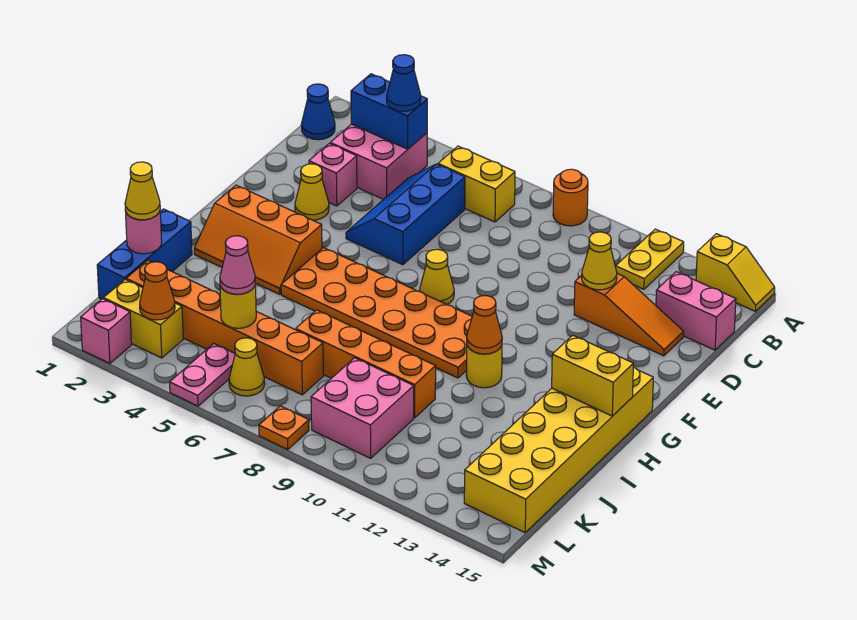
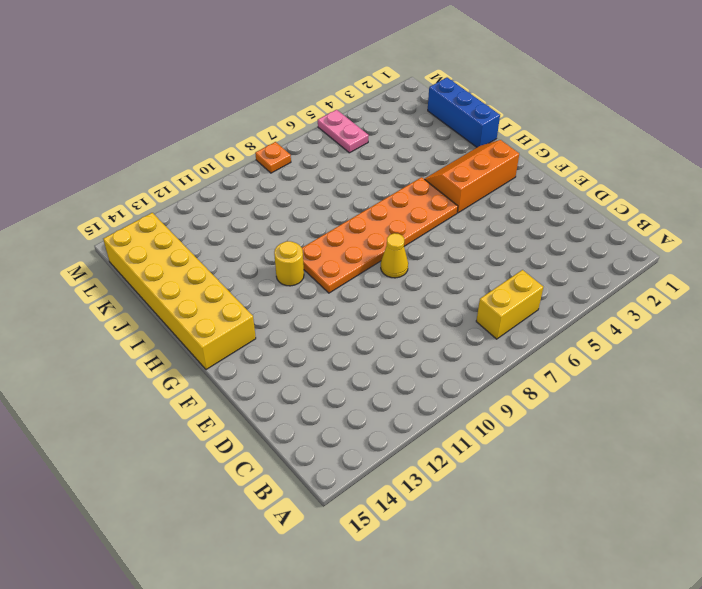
none -> orange 1x1 round brick [553,169,588,226]
none -> yellow 1x2 plate [616,229,684,289]
none -> yellow 1x2 slope [696,234,775,311]
none -> blue 1x1 cone [301,84,335,140]

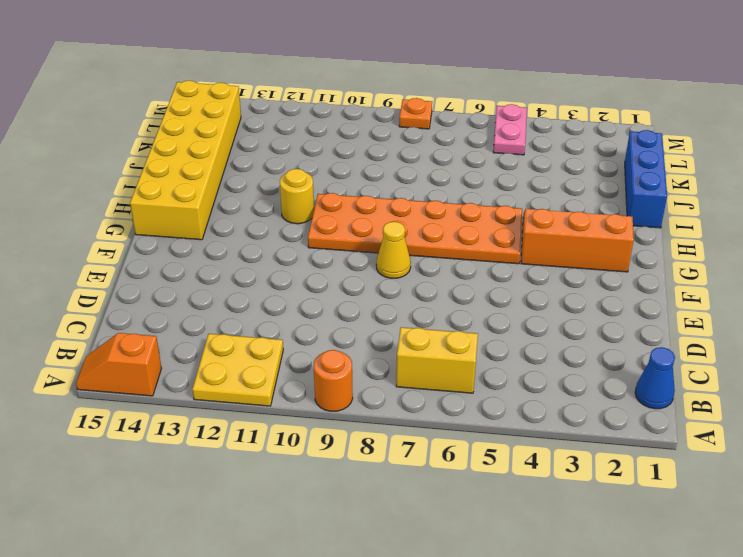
yellow 2x2 plate [192,334,283,406] -> yellow 1x2 plate [616,229,684,289]
orange 1x2 slope [76,333,161,396] -> yellow 1x2 slope [696,234,775,311]
none -> pink 2x2 brick [330,124,427,199]
none -> blue 2x3 slope [346,164,465,265]
none -> pink 1x2 brick [656,272,736,350]
none -> pink 1x1 brick [309,143,357,206]

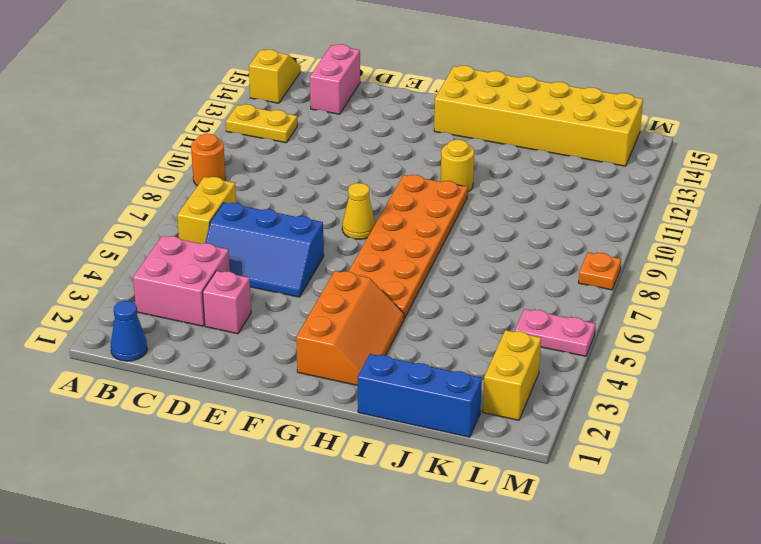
none -> orange 1x3 slope [574,274,684,356]
none -> yellow 1x1 cone [295,164,329,220]
none -> orange 1x4 brick [296,310,436,418]
none -> orange 1x6 brick [126,260,323,395]

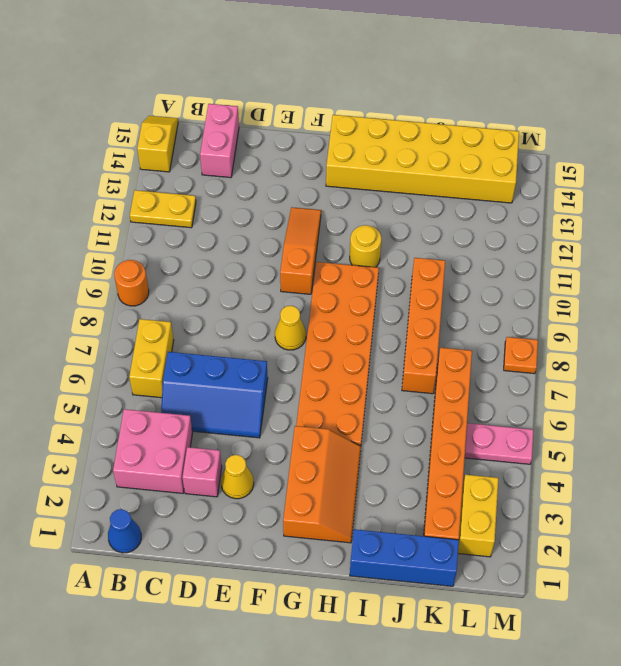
orange 1x3 slope [280,207,321,294] -> orange 1x3 slope moved to [574,274,684,356]
none -> pink 2x2 brick [311,358,414,458]
none -> yellow 1x1 cone [229,338,265,396]
none -> pink 1x1 brick [81,299,132,363]
none -> blue 1x2 brick [351,74,427,149]

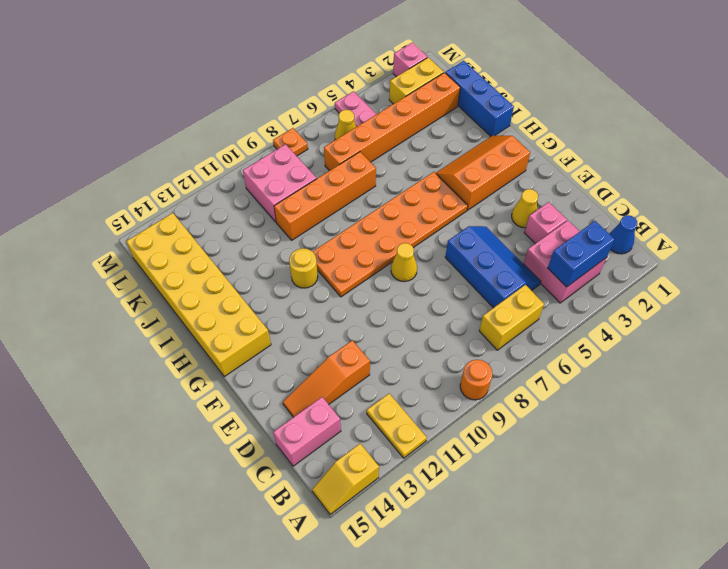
none -> yellow 1x1 cone [582,232,617,290]
none -> orange 1x1 cone [467,295,502,354]
none -> yellow 1x2 brick [552,335,634,416]
none -> pink 1x1 round brick [125,210,162,254]

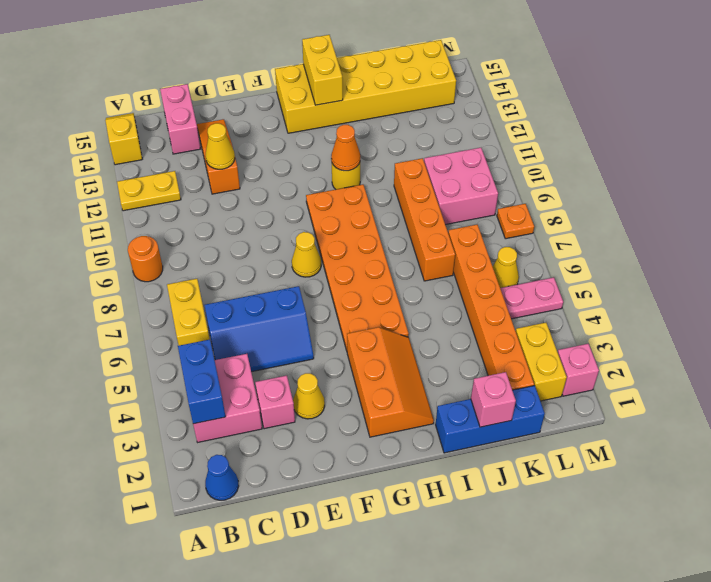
pink 1x1 brick [471,372,516,427] -> pink 1x1 round brick [125,210,162,254]
none -> yellow 1x1 round brick [220,285,256,328]
none -> orange 1x1 cone [140,262,175,320]
none -> blue 1x1 cone [387,55,421,111]
none -> yellow 1x1 cone [125,162,160,220]

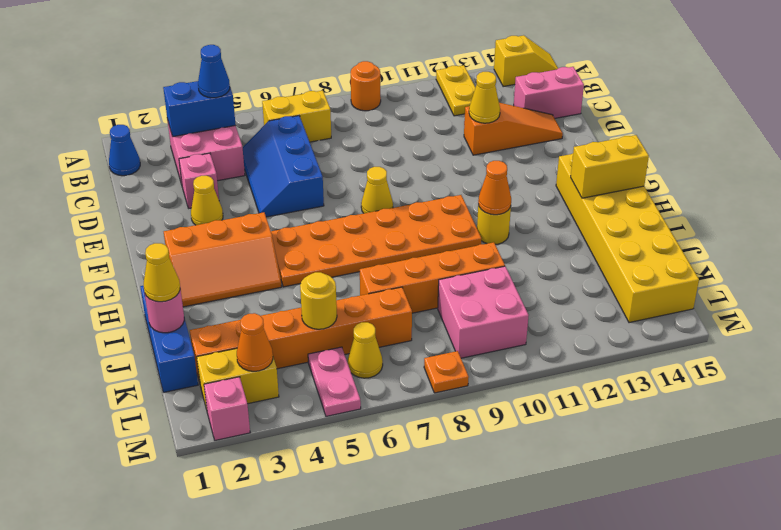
none -> pink 1x1 cone [220,236,255,294]

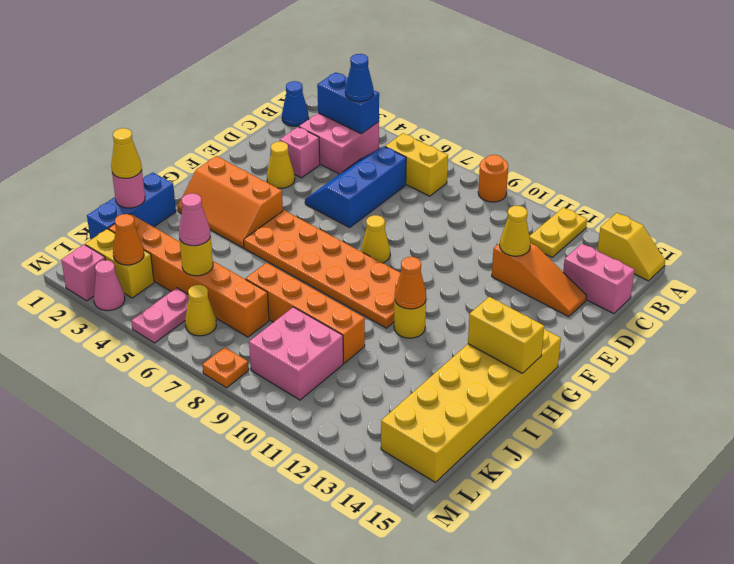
pink 1x1 cone [94,260,125,311] -> none

